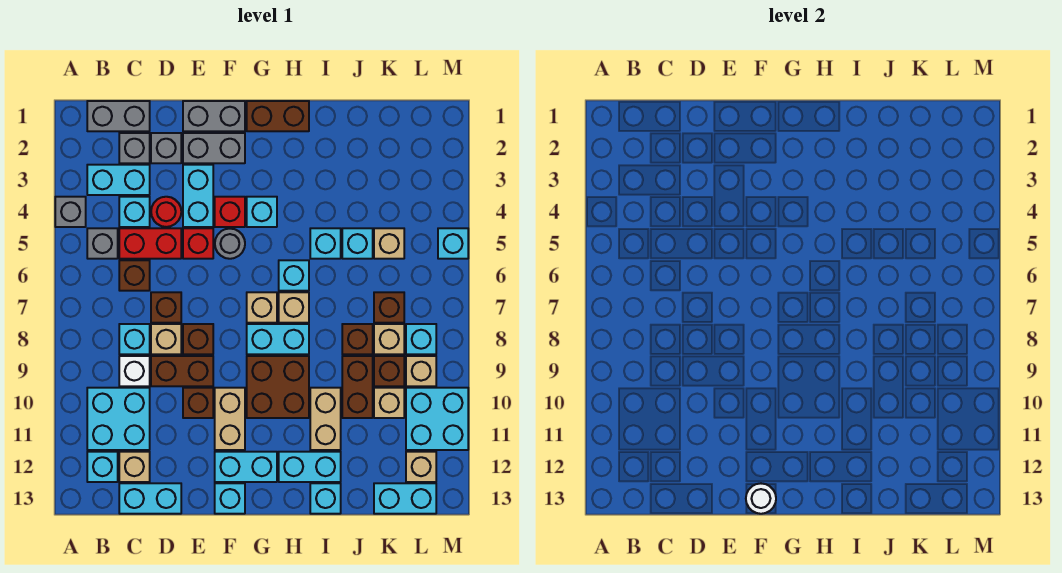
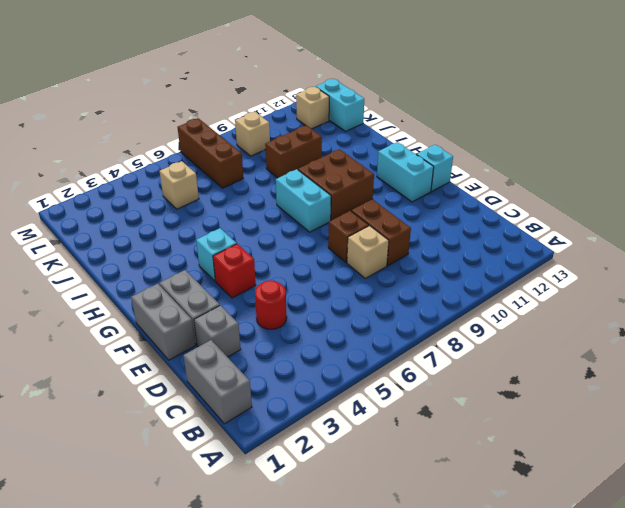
brown 1x3 brick [178,118,243,188] -> brown 1x1 brick [374,292,404,323]
none -> grey 1x1 brick [55,197,86,227]
none -> cyan 1x2 brick [87,165,150,195]
none -> grey 1x1 brick [87,228,118,259]
none -> cyan 2x2 brick [87,388,150,450]

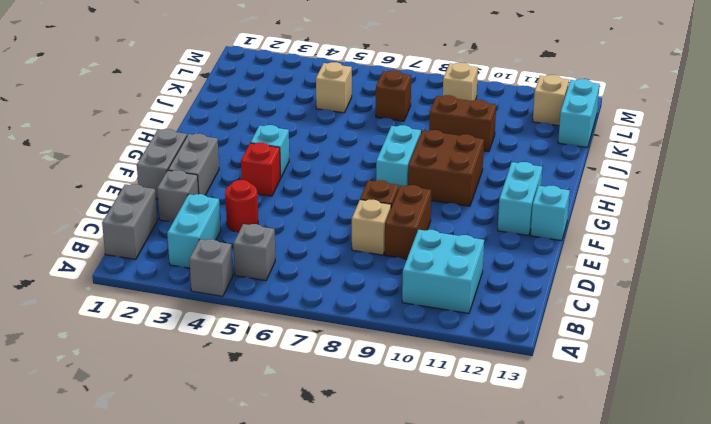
none -> cyan 1x1 brick [87,452,118,482]
none -> grey 1x1 brick [119,133,150,163]
none -> cyan 1x1 brick [119,197,150,227]
none -> red 1x2 brick [119,228,181,259]

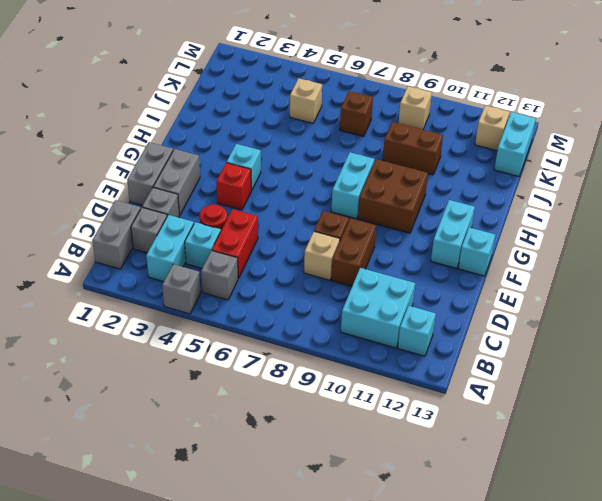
none -> brown 1x1 brick [119,260,150,291]
none -> cyan 1x1 brick [119,324,150,354]
none -> white 1x1 brick [119,356,150,386]
none -> tan 1x1 brick [119,452,150,482]

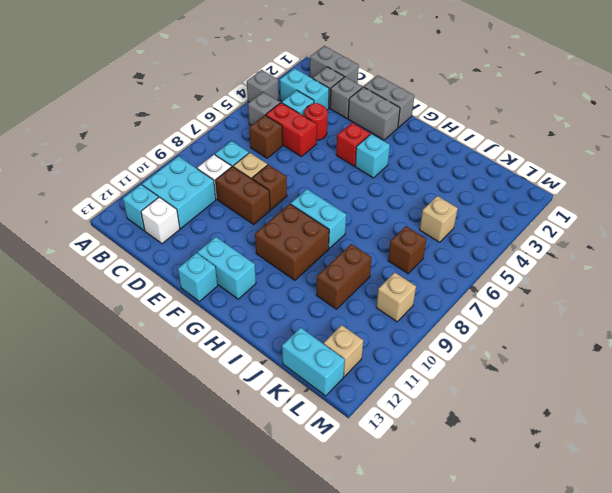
white 1x1 brick [141,197,180,244] -> tan 1x1 brick [119,452,150,482]
none -> cyan 1x2 brick [119,483,181,514]
none -> brown 1x1 brick [151,292,181,323]
none -> cyan 1x2 brick [183,165,213,227]
none -> red 1x1 brick [183,228,213,259]

